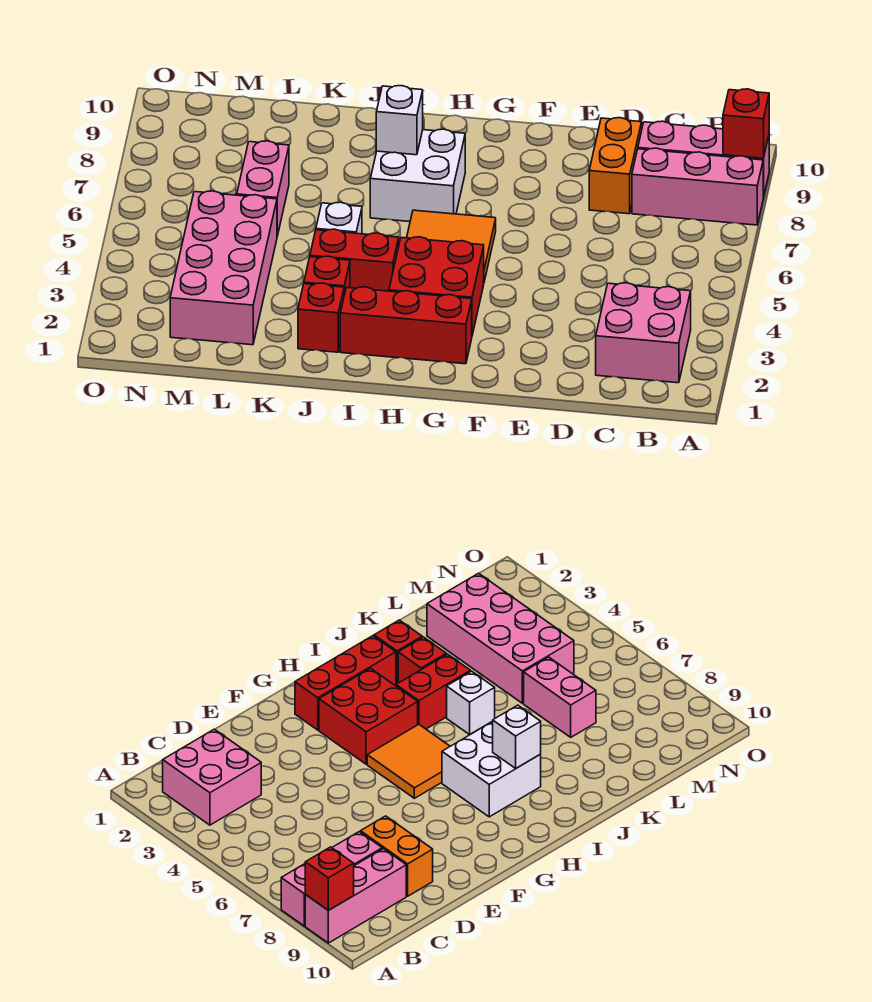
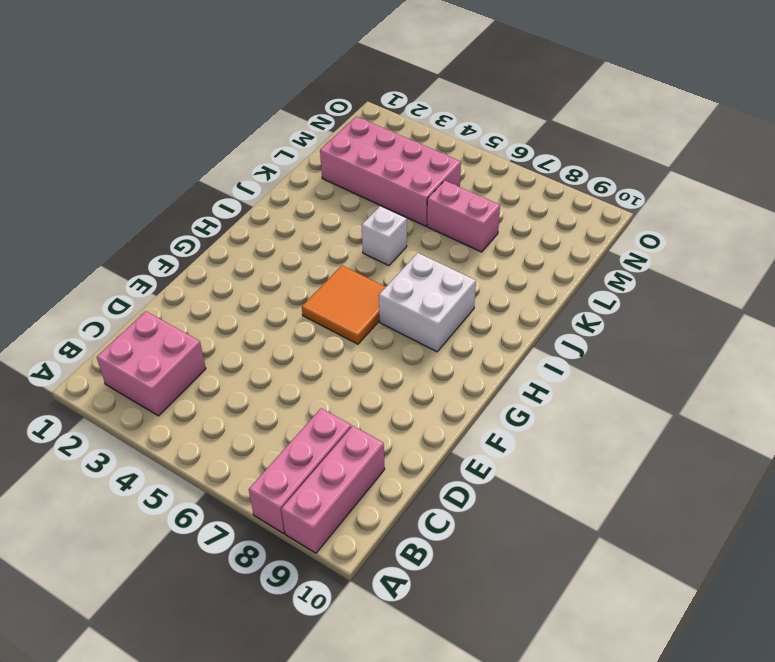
none -> orange 1x2 brick [589,118,642,214]
none -> red 1x3 brick [340,287,472,364]
none -> red 2x2 brick [389,237,484,335]

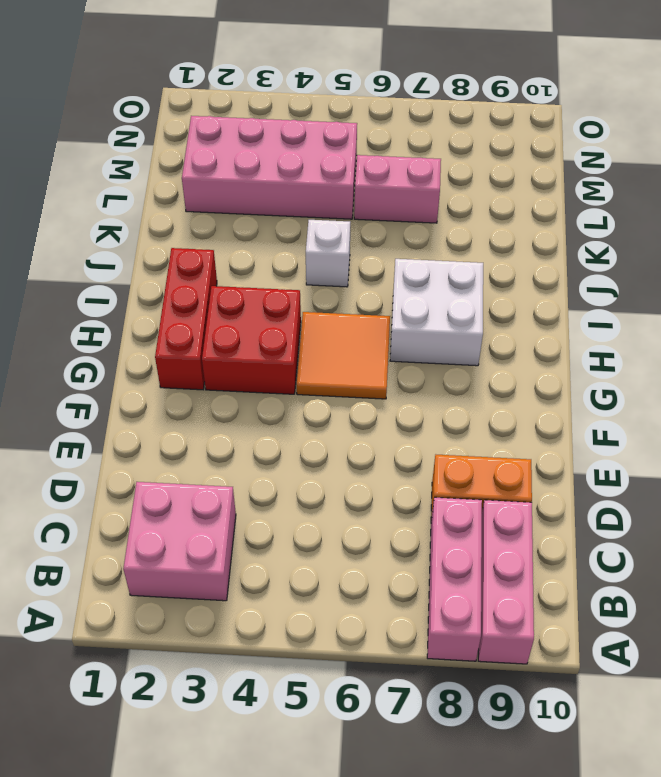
none -> red 1x2 brick [310,229,399,291]
none -> red 1x1 brick [298,283,344,352]
none -> red 1x1 brick [304,256,350,294]

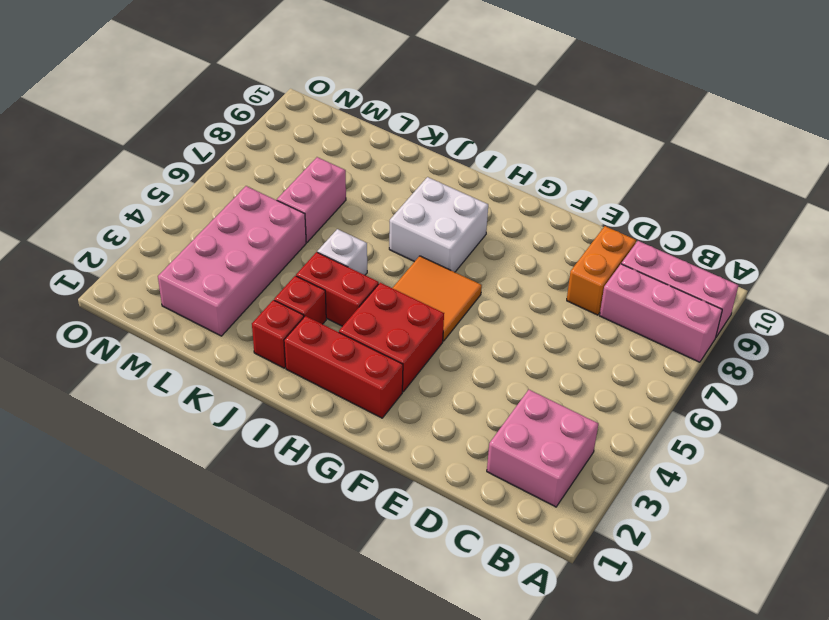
none -> red 1x1 brick [723,89,769,158]
none -> white 1x1 brick [376,86,423,155]

